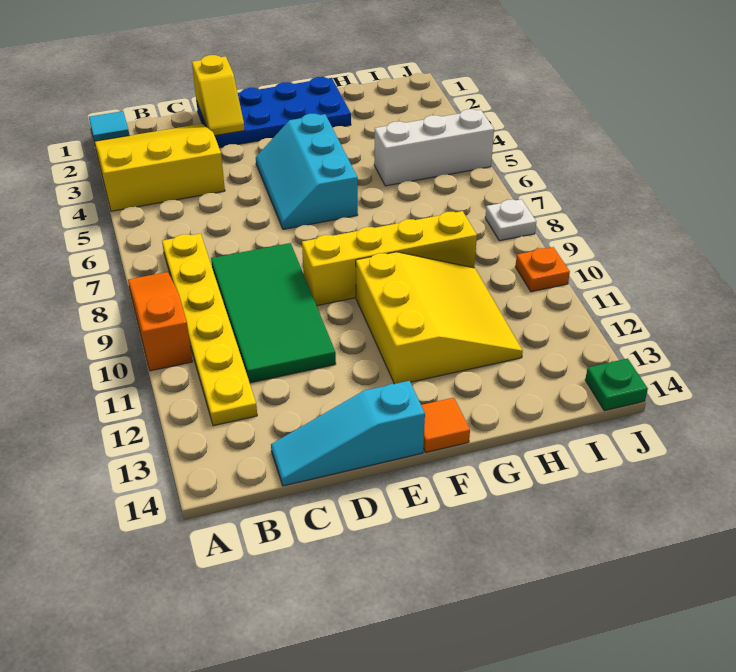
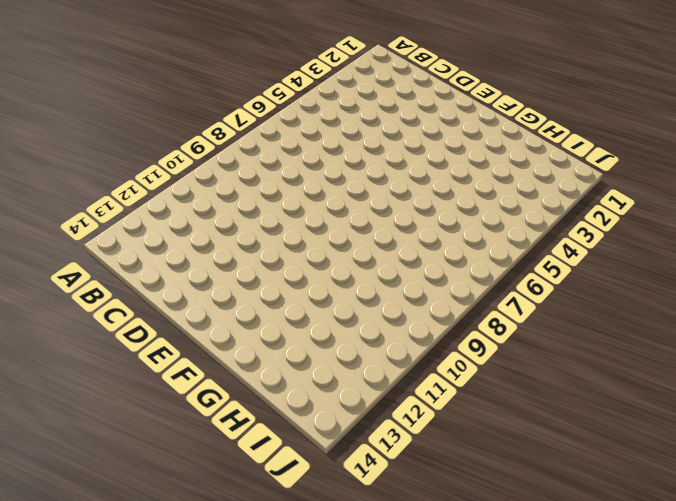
none -> cyan 1x1 tile [89,111,129,141]
none -> yellow 3x3 slope [94,124,225,211]
none -> orange 1x3 slope [128,272,193,371]

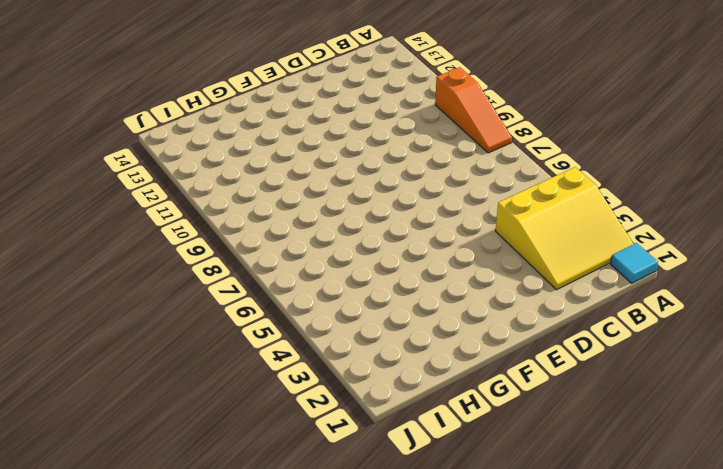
none -> yellow 1x6 plate [162,233,257,426]
none -> green 2x4 tile [211,243,336,383]
none -> cyan 1x3 slope [271,381,425,486]

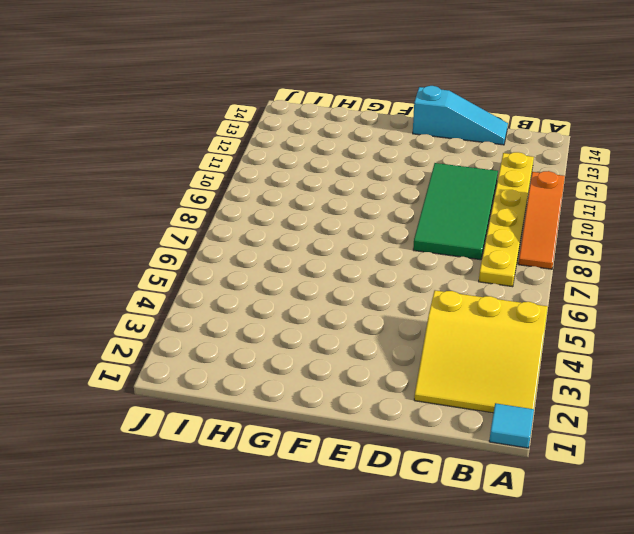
none -> blue 2x4 plate [196,77,351,148]
none -> cyan 2x3 slope [256,114,358,229]
none -> yellow 1x4 brick [302,211,477,306]

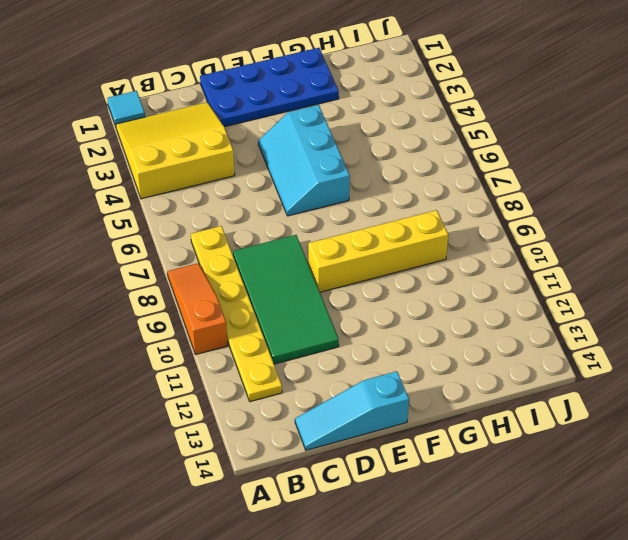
none -> yellow 3x3 slope [356,252,523,384]
none -> orange 1x1 tile [421,398,470,453]
none -> white 1x3 brick [374,109,494,186]

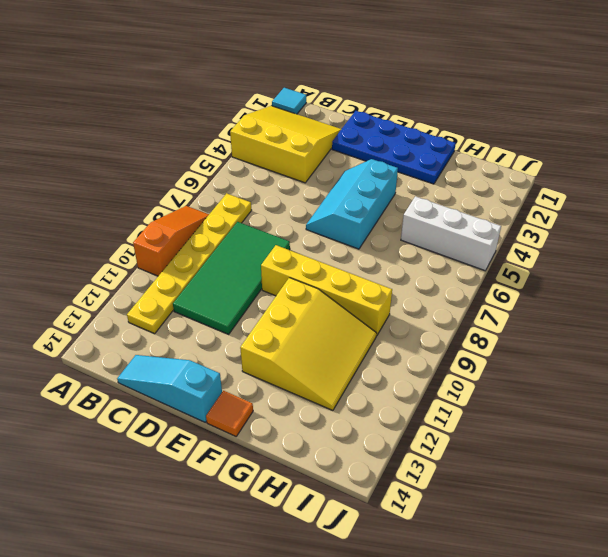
none -> white 1x1 plate [485,199,536,241]
none -> orange 1x1 plate [515,247,570,292]
none -> green 1x1 plate [585,358,648,411]

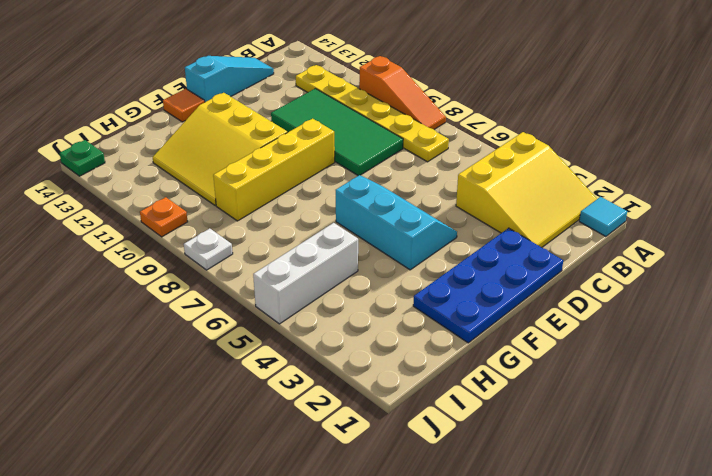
none -> yellow 1x2 slope [192,55,245,136]

